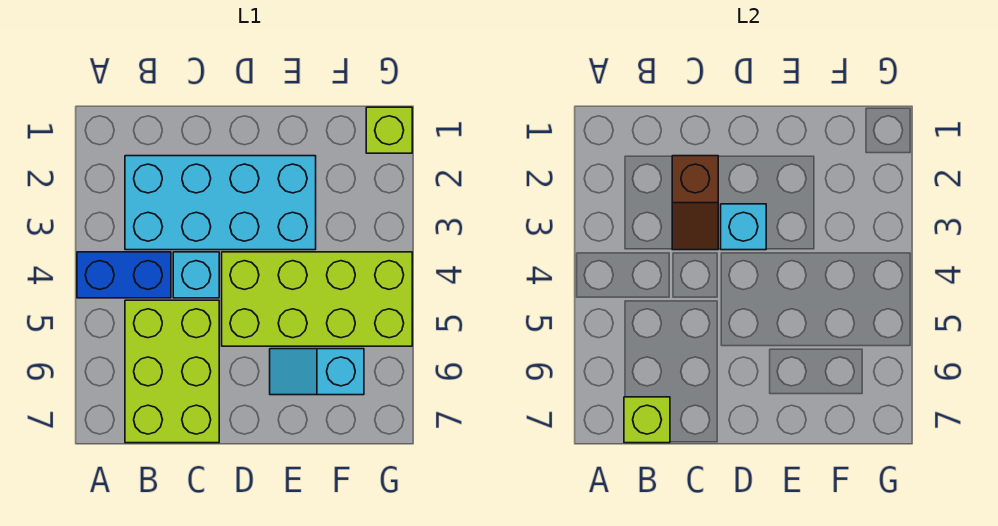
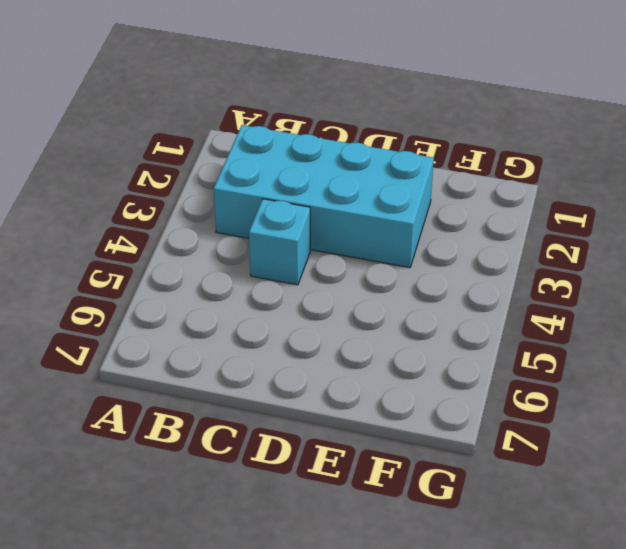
none -> blue 1x2 brick [77,252,171,298]
none -> lime 2x3 brick [125,300,219,443]

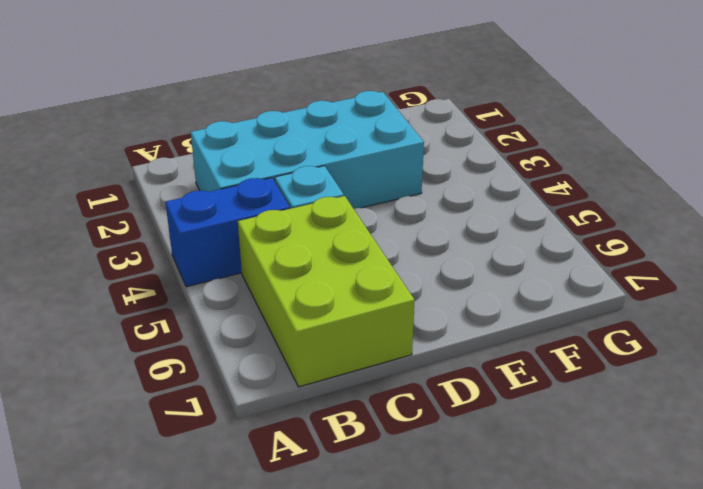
none -> lime 2x4 brick [222,252,412,346]
none -> cyan 1x2 slope [270,349,364,395]

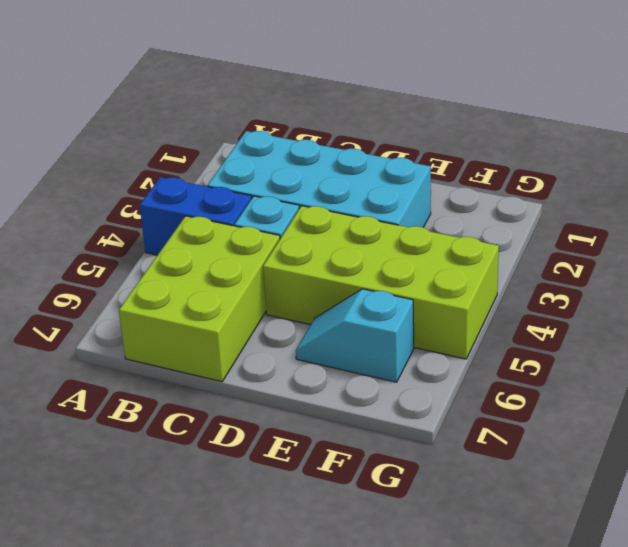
none -> lime 1x1 brick [366,107,412,153]
none -> lime 1x1 brick [624,397,670,443]

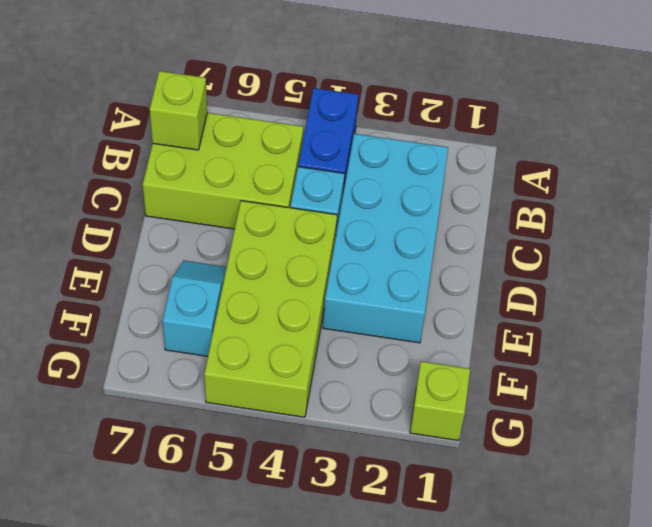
none -> brown 1x2 slope [672,156,718,250]
none -> cyan 1x1 brick [721,204,766,250]

